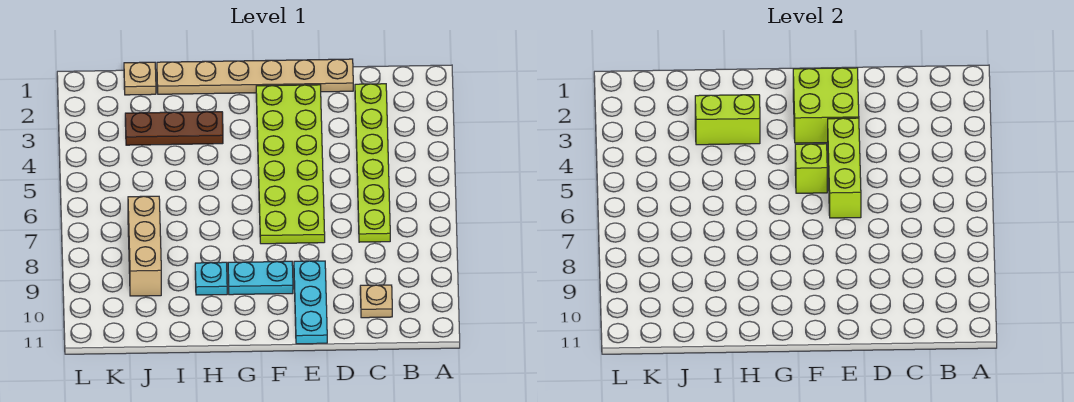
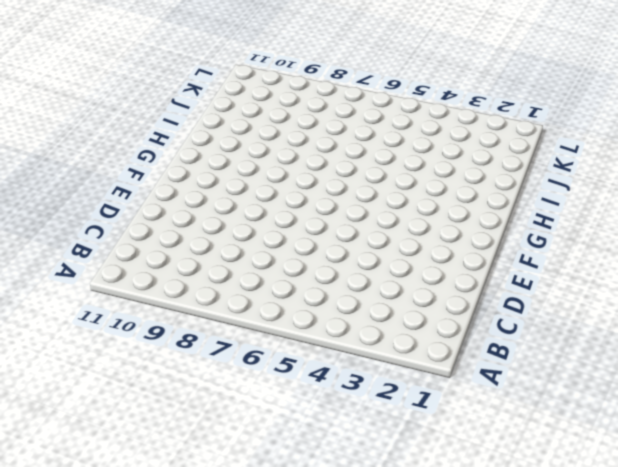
none -> lime 1x6 plate [355,84,390,242]
none -> tan 1x1 plate [360,285,392,318]
none -> tan 1x6 plate [157,59,353,94]

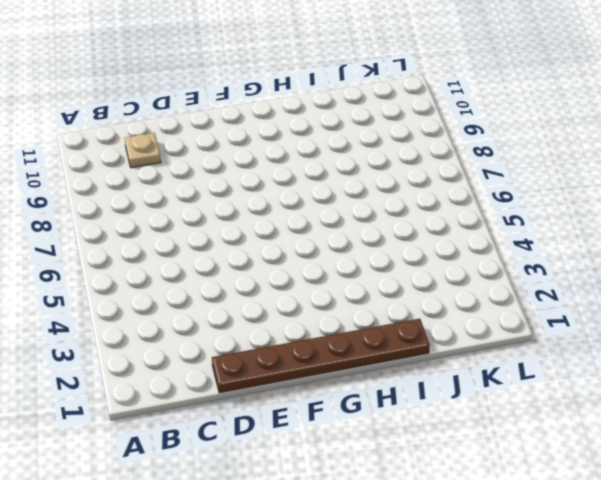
brown 1x6 plate [212,319,430,393] -> tan 1x6 plate [157,59,353,94]
none -> lime 1x6 plate [355,84,390,242]
none -> lime 2x6 plate [256,85,325,244]
none -> cyan 1x3 plate [294,261,327,344]

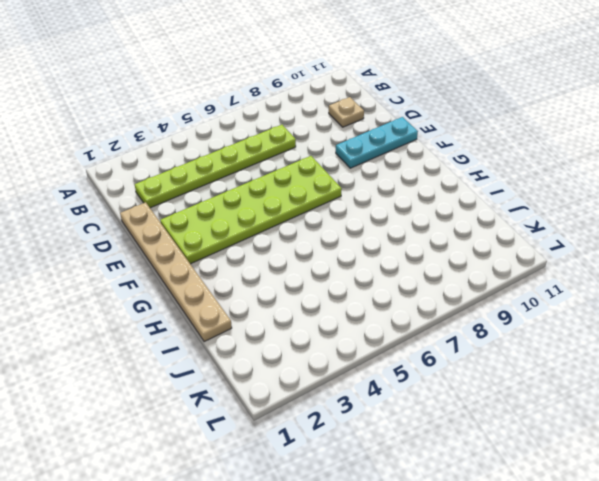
none -> cyan 1x2 plate [228,261,293,295]
none -> brown 1x3 plate [125,112,223,145]
none -> cyan 1x1 plate [195,262,227,295]

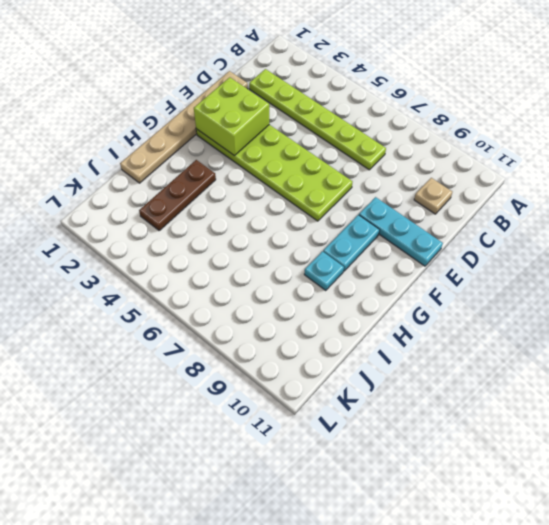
none -> tan 1x1 plate [124,62,156,95]
none -> tan 1x3 brick [128,196,161,296]
none -> lime 1x3 brick [828,118,861,218]

